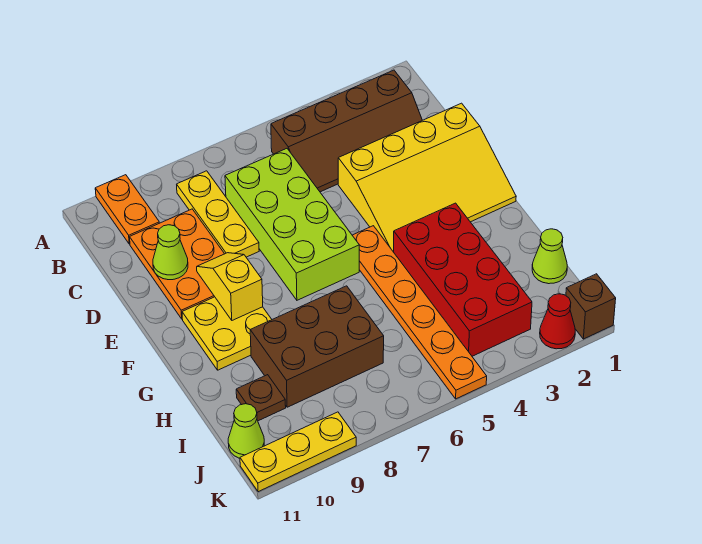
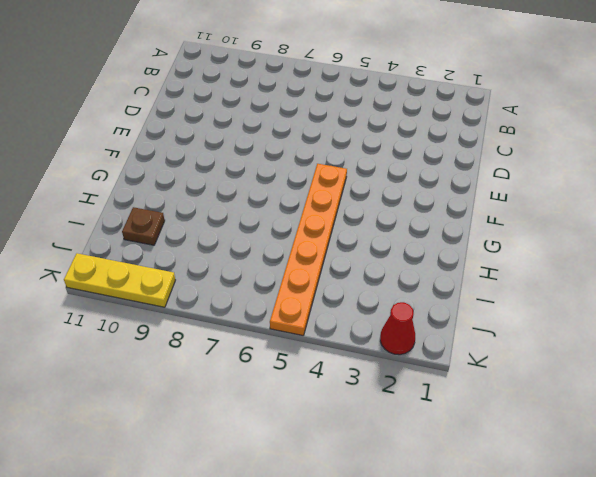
none -> orange 1x2 plate [95,175,159,244]
none -> brown 2x4 slope [271,70,422,192]
none -> yellow 1x3 plate [177,171,259,257]

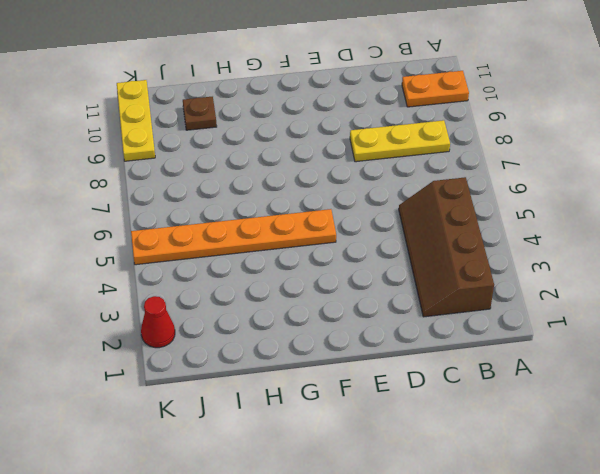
none -> lime 2x4 brick [225,149,359,300]
none -> orange 2x3 plate [130,209,224,319]
none -> yellow 3x4 slope [338,103,516,252]

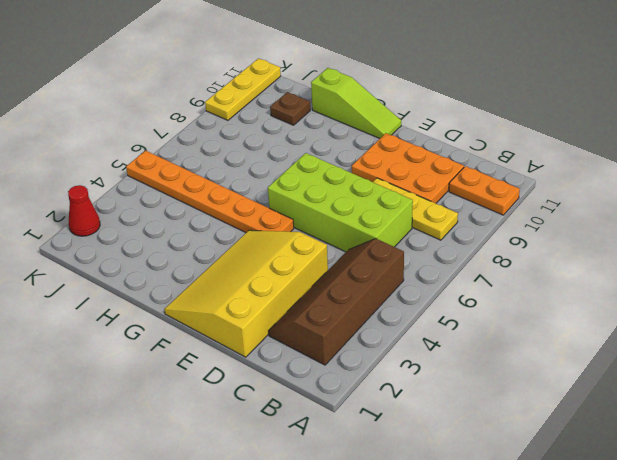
lime 1x3 slope [311,68,401,138] -> none
none -> yellow 2x2 plate [182,297,272,370]
none -> red 2x4 brick [394,203,532,356]
none -> brown 2x3 brick [250,286,384,407]

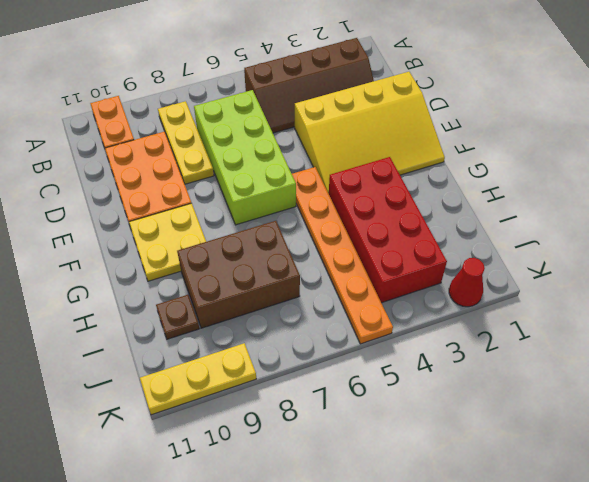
none -> lime 1x1 cone [532,229,567,284]
none -> lime 1x1 cone [228,404,264,458]
none -> brown 1x1 brick [566,274,616,339]

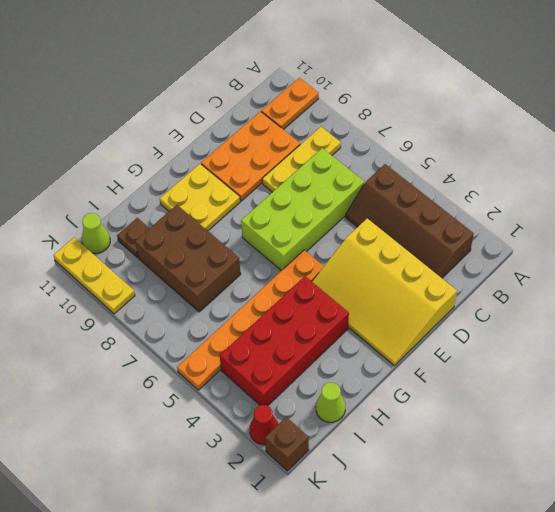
none -> lime 1x1 cone [153,225,188,280]
none -> yellow 1x2 slope [197,253,263,320]

